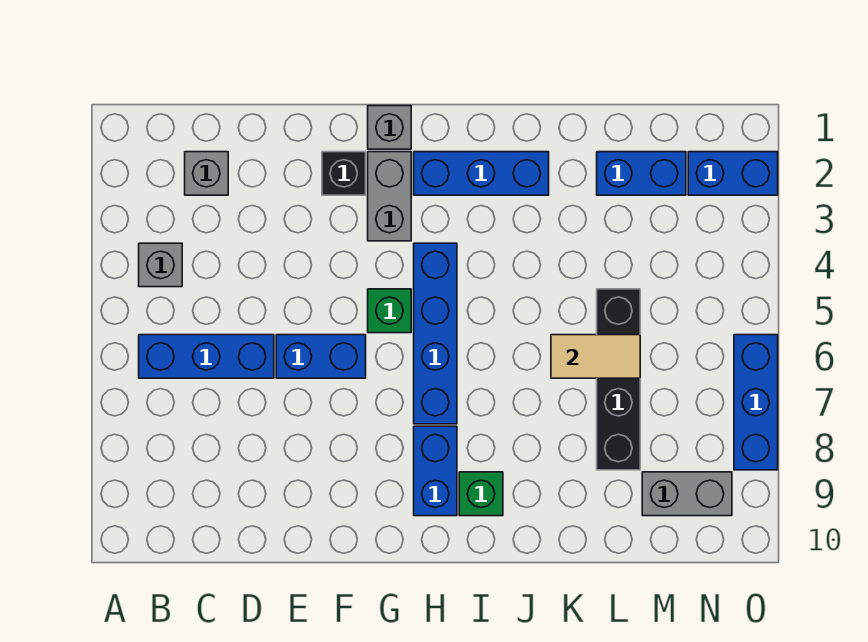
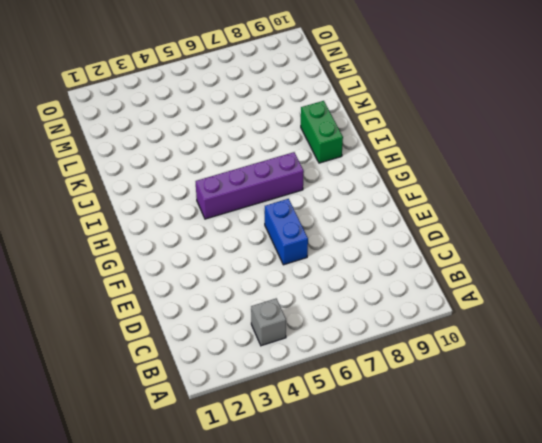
purple 1x4 brick [196,152,304,219] -> blue 1x4 brick [414,243,457,424]
green 1x2 brick [301,101,343,163] -> green 1x1 brick [459,472,503,516]
none -> blue 1x3 brick [139,335,274,378]
none -> grey 1x1 brick [185,152,228,195]
none -> black 1x1 brick [322,152,366,195]

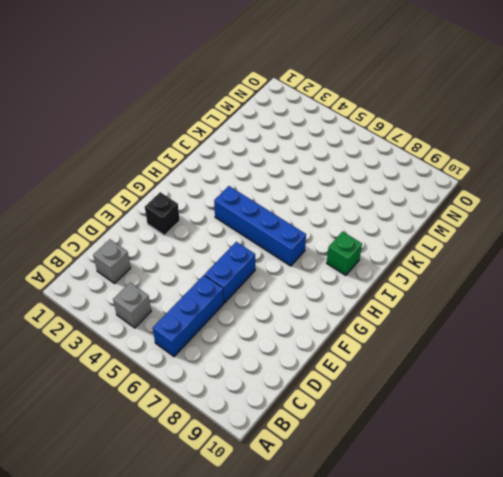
none -> grey 1x1 brick [368,106,411,149]
none -> grey 1x2 brick [368,152,411,241]
none -> green 1x1 brick [368,289,411,333]

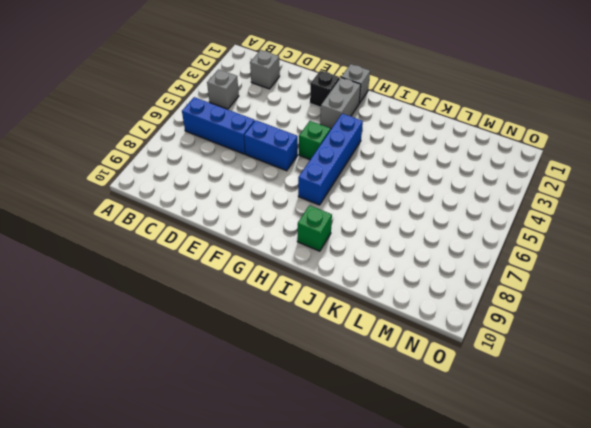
none -> blue 1x3 brick [414,152,549,195]
none -> blue 1x2 brick [414,426,457,516]
none -> blue 1x2 brick [597,152,686,195]

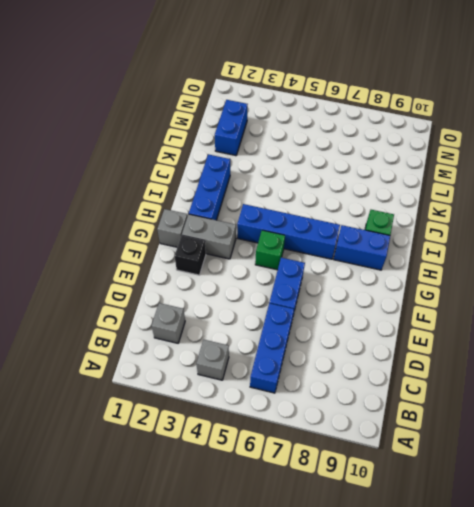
none -> black 1x4 brick [597,289,640,470]
none -> grey 1x2 brick [642,472,732,516]
none -> blue 1x2 brick [688,152,778,195]

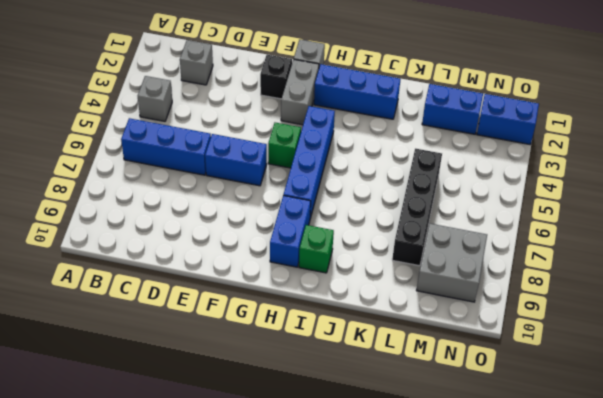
grey 2x2 brick [416,224,487,302] -> grey 1x2 brick [642,472,732,516]
none -> blue 1x3 brick [734,335,778,470]
none -> tan 1x2 tile [551,335,640,378]

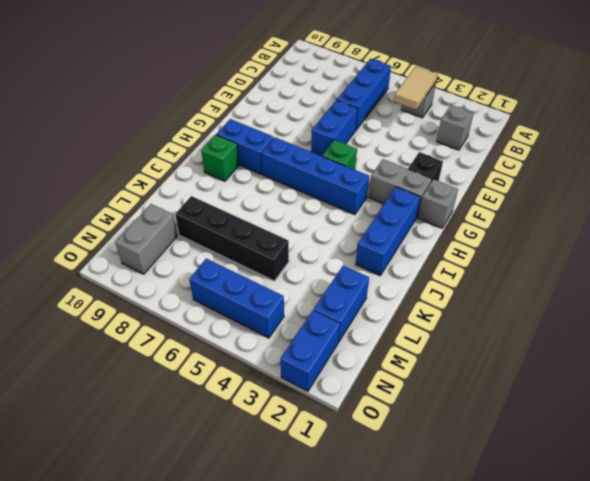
tan 1x2 tile [394,66,438,110] -> tan 1x2 tile moved to [551,335,640,378]
blue 1x3 brick [189,259,284,338] -> blue 1x3 brick moved to [734,335,778,470]

